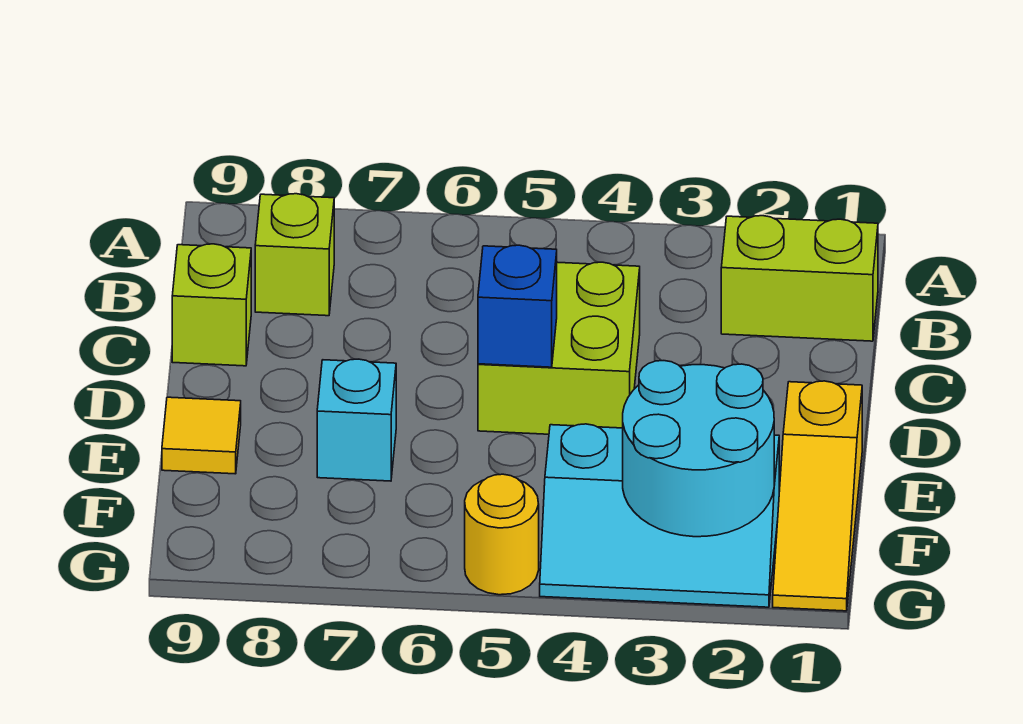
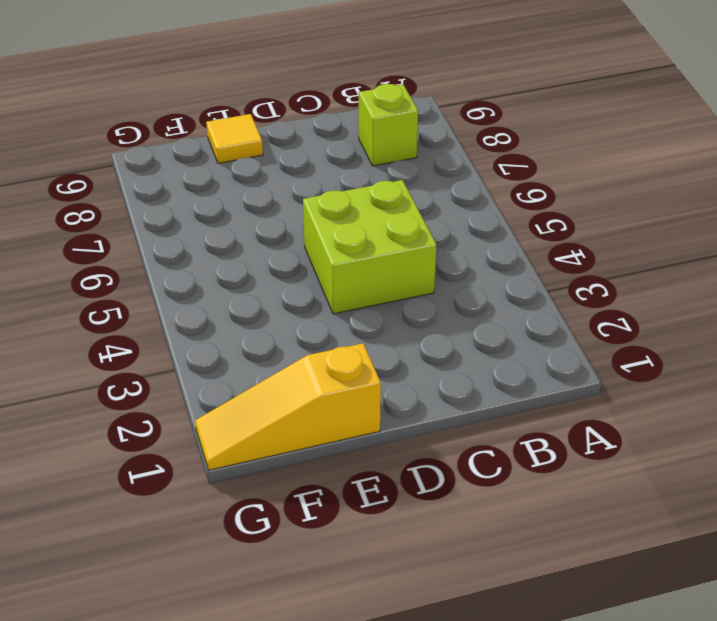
none -> lime 1x2 brick [721,216,878,341]
none -> lime 1x1 brick [172,244,251,366]

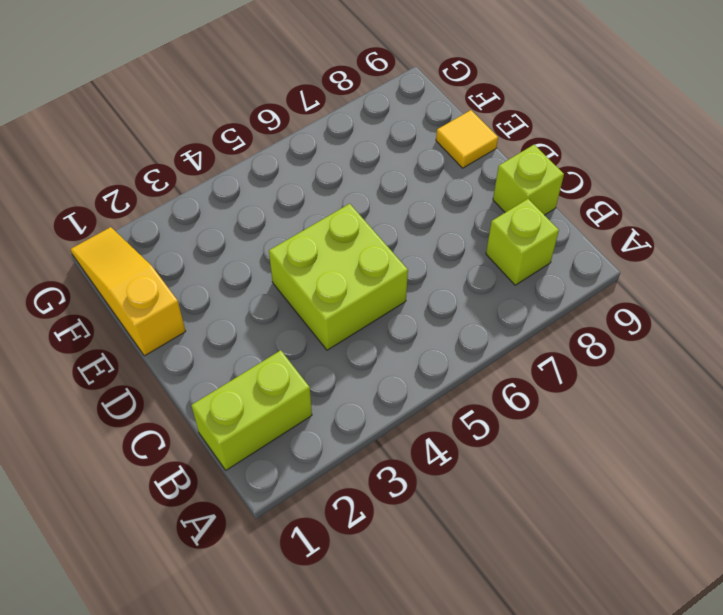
none -> cyan 1x1 brick [317,359,396,481]
none -> cyan 2x3 slope [540,424,779,607]

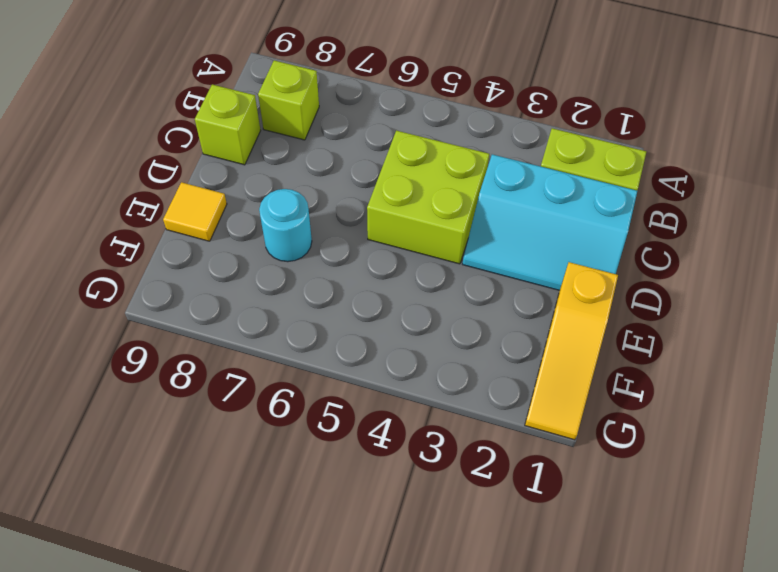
cyan 2x3 slope [463,154,637,290] -> cyan 2x3 slope moved to [540,424,779,607]
cyan 1x1 round brick [259,189,312,262] -> cyan 1x1 brick [317,359,396,481]
none -> yellow 1x1 round brick [465,474,539,595]
none -> blue 1x1 brick [478,245,557,367]

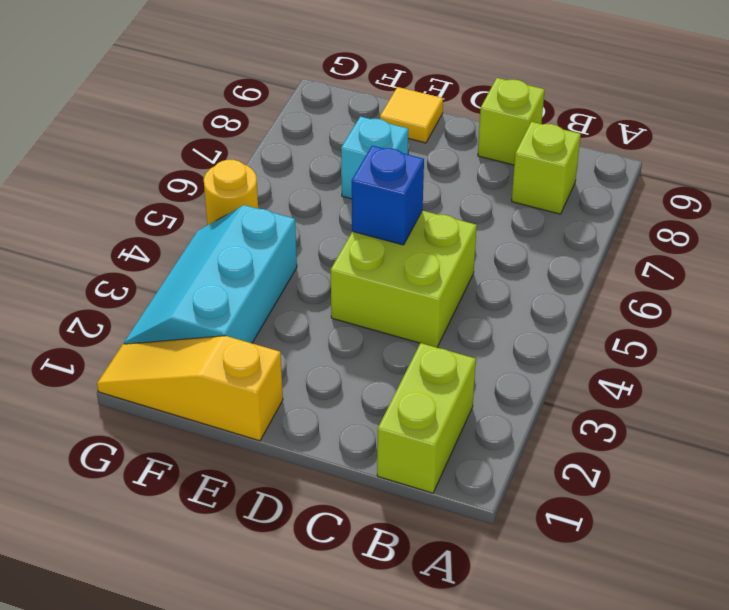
none -> cyan 2x2 round brick [623,361,774,537]

